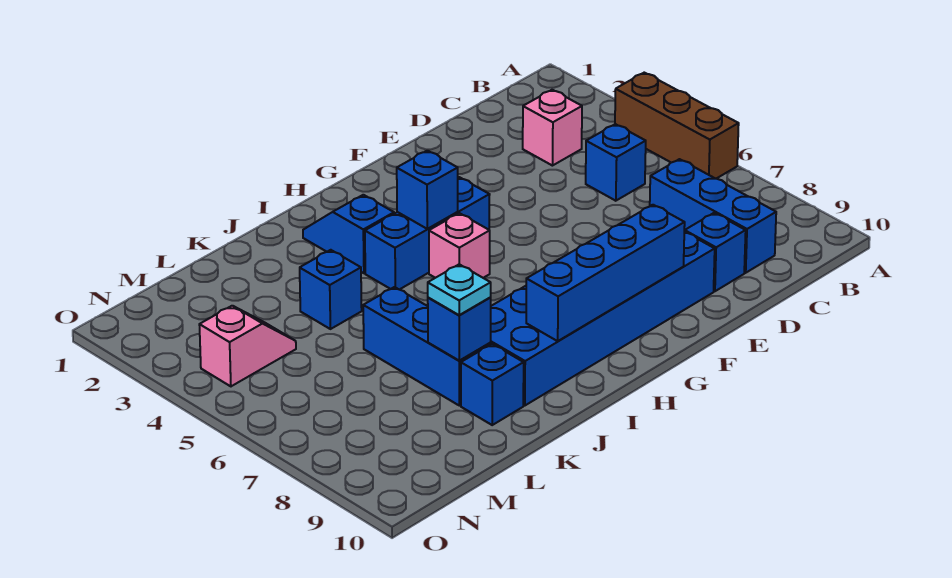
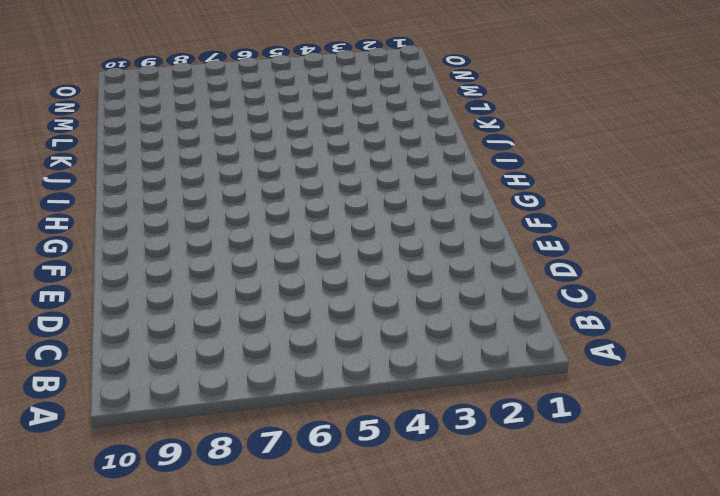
none -> brown 1x3 brick [615,73,739,179]
none -> pink 1x1 brick [523,90,582,166]
none -> blue 1x1 brick [586,124,646,201]

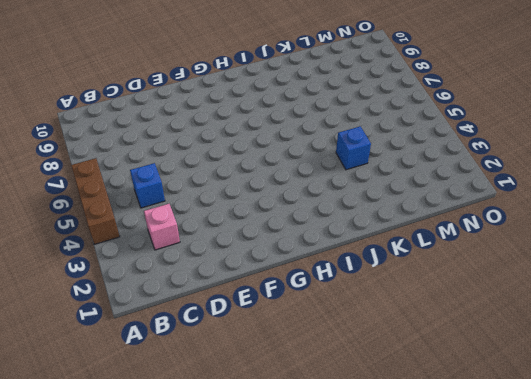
none -> blue 1x3 brick [650,159,776,273]
none -> blue 1x1 brick [684,213,746,291]
none -> blue 2x6 brick [490,232,715,405]

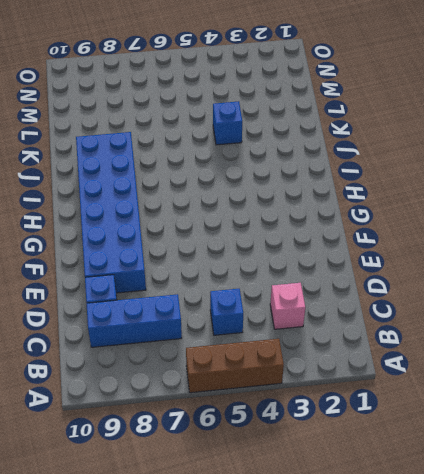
none -> blue 1x3 brick [365,177,490,290]
none -> pink 1x1 brick [429,213,490,278]
none -> blue 1x2 slope [303,195,394,273]

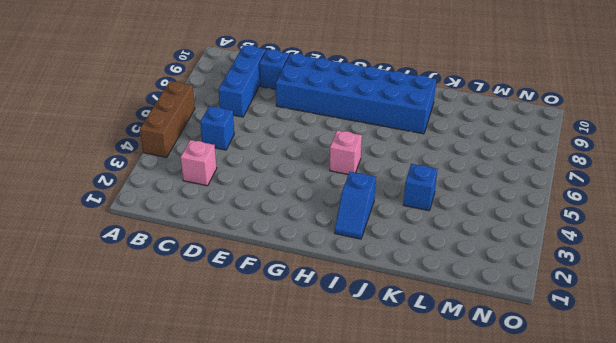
none -> blue 1x3 brick [365,177,490,290]
none -> blue 1x3 brick [363,287,491,406]
none -> blue 1x1 brick [461,344,524,425]

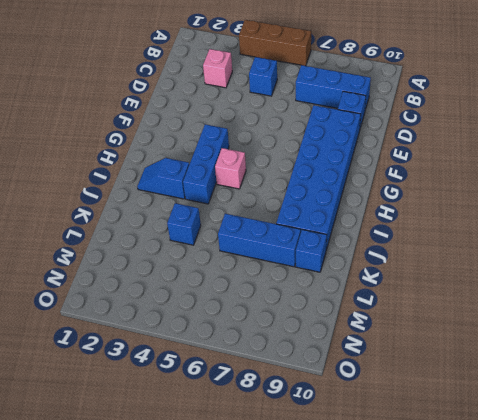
none -> pink 1x2 slope [199,306,296,386]
none -> blue 1x4 brick [526,205,685,341]
none -> blue 1x1 brick [397,151,458,229]

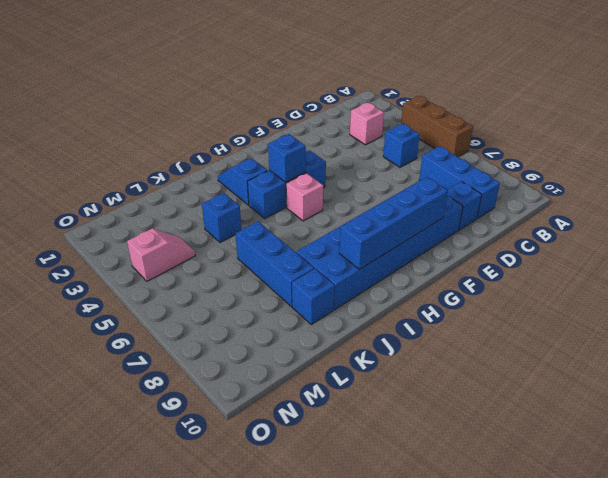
none -> blue 1x1 brick [428,298,491,361]
none -> cyan 1x1 plate [428,264,491,315]

